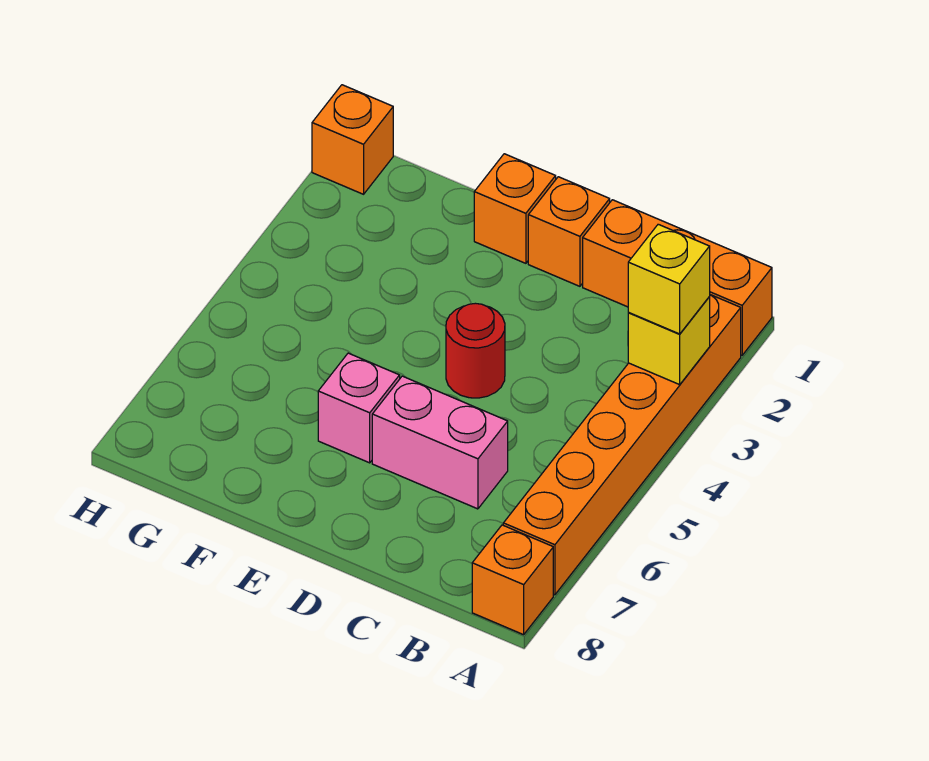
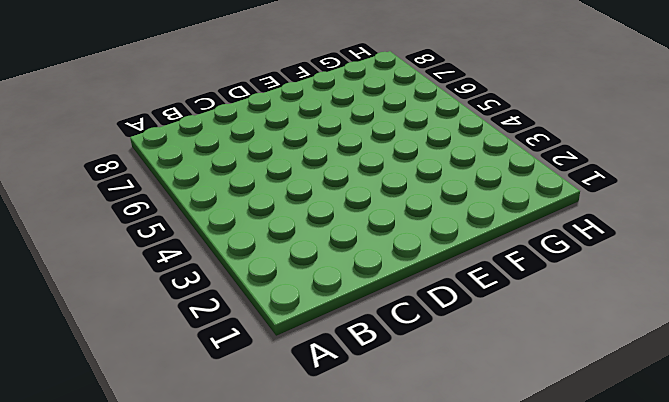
none -> orange 1x3 brick [583,200,772,355]
none -> orange 1x6 brick [503,295,741,595]

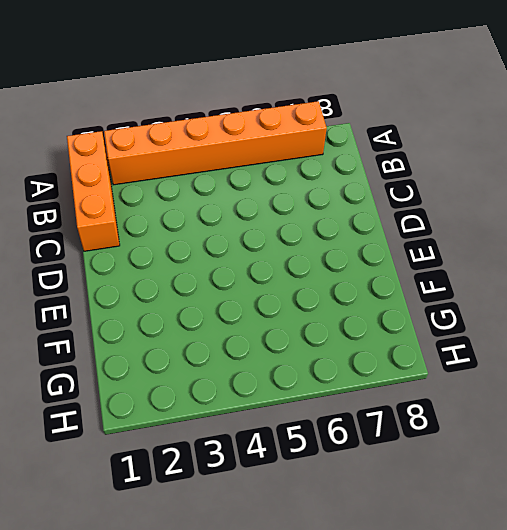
none -> orange 1x1 brick [472,525,553,635]
none -> pink 1x2 brick [372,376,508,509]

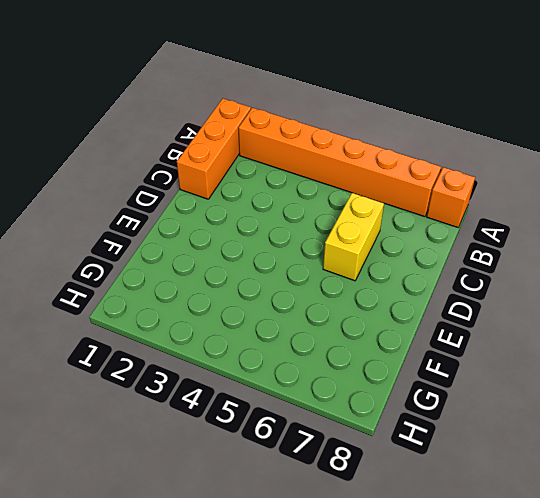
yellow 1x2 brick [323,193,384,281] -> pink 1x2 brick [372,376,508,509]
none -> orange 1x1 brick [528,177,610,286]
none -> red 1x1 round brick [446,303,505,398]

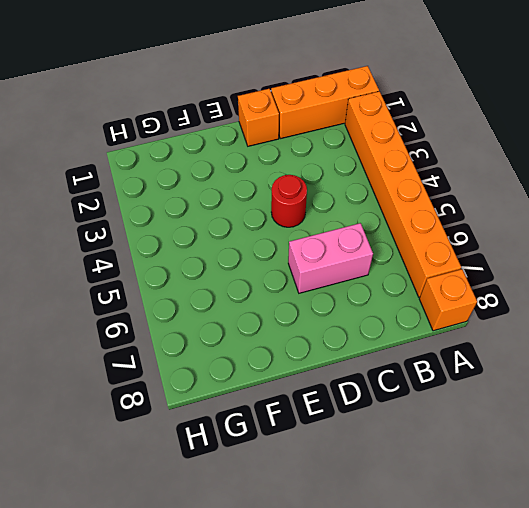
none -> orange 1x1 brick [474,154,556,263]
none -> pink 1x1 brick [318,353,400,463]

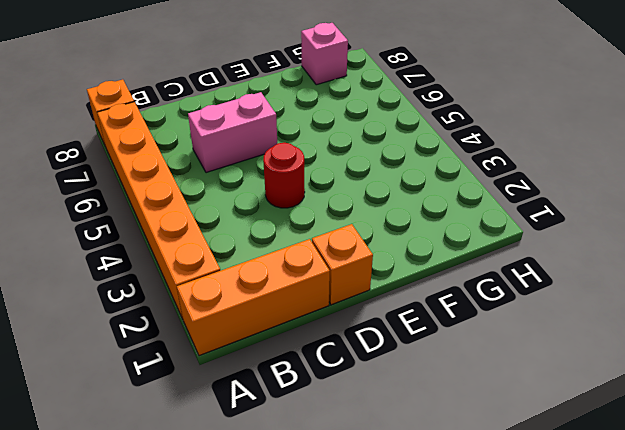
pink 1x1 brick [301,23,348,85] -> pink 1x1 brick moved to [318,353,400,463]
none -> orange 1x1 brick [474,154,556,263]
none -> orange 1x1 brick [312,85,393,194]

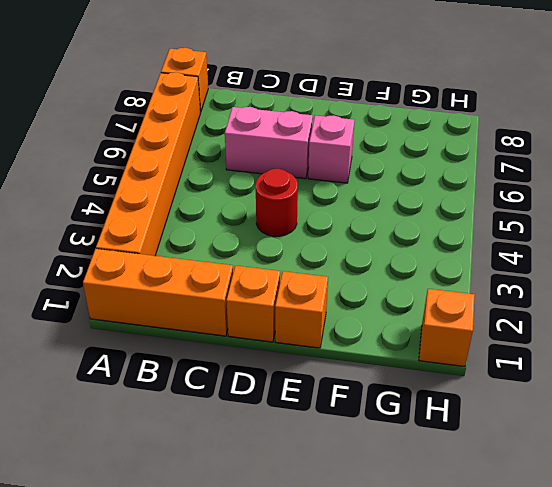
none -> yellow 1x1 brick [628,297,710,385]
none -> yellow 1x1 brick [628,224,710,334]

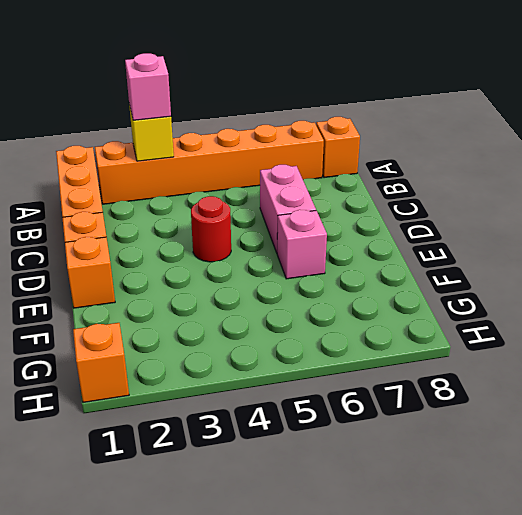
pink 1x1 brick [125,53,171,120] -> yellow 1x1 brick [628,224,710,334]

